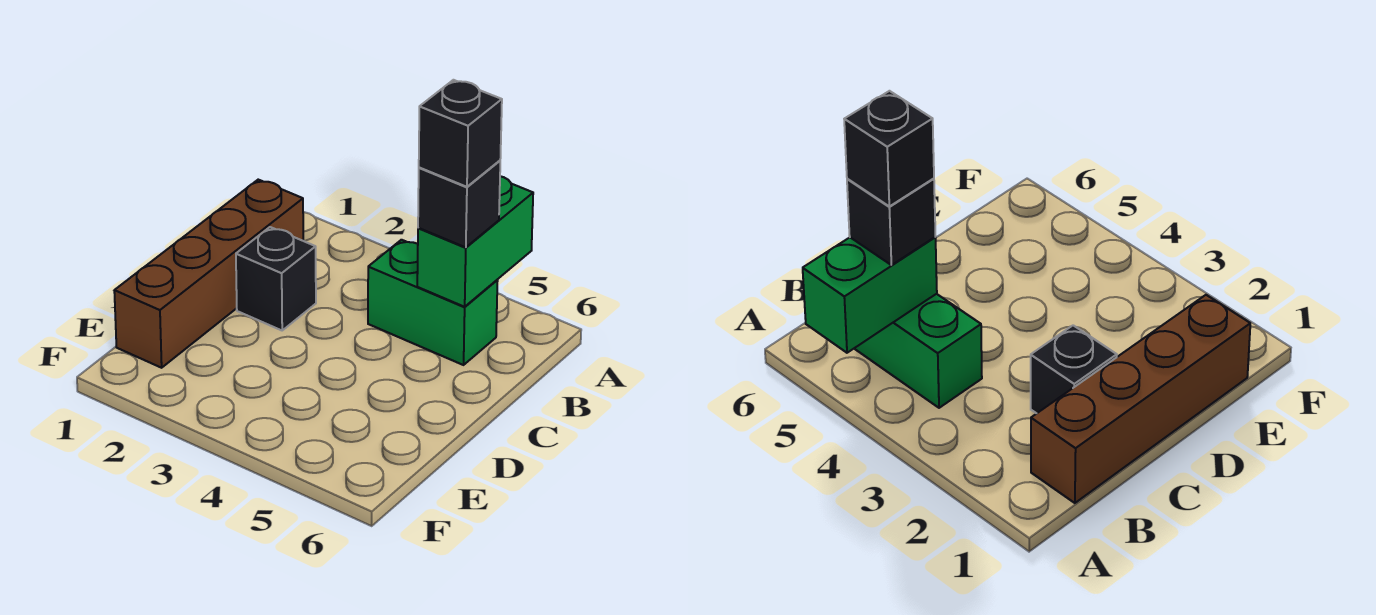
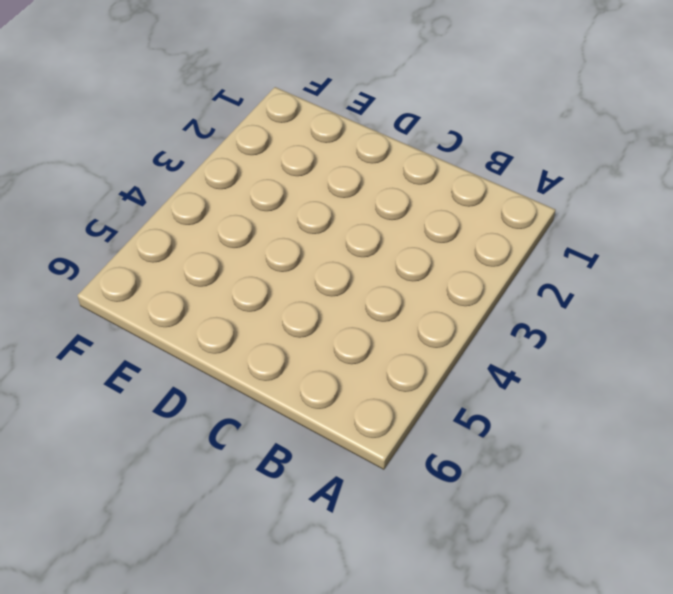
none -> brown 1x4 brick [114,180,303,368]
none -> green 1x2 brick [368,240,498,365]

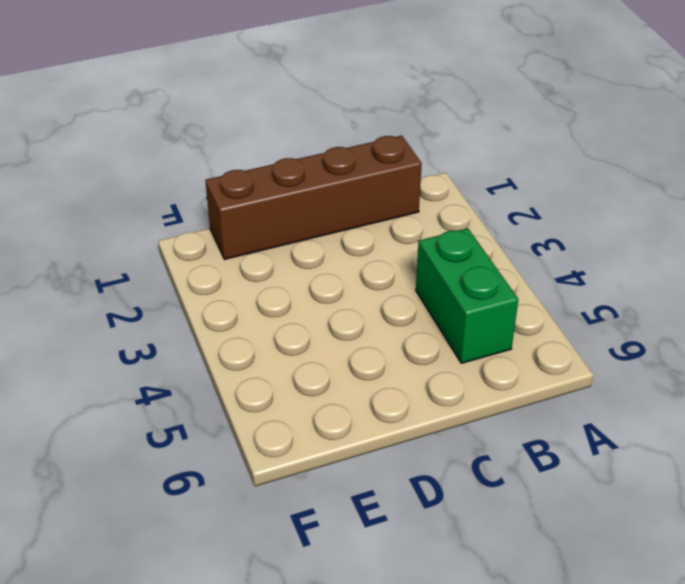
none -> black 1x1 brick [236,227,316,330]
none -> green 1x2 brick [417,176,533,307]

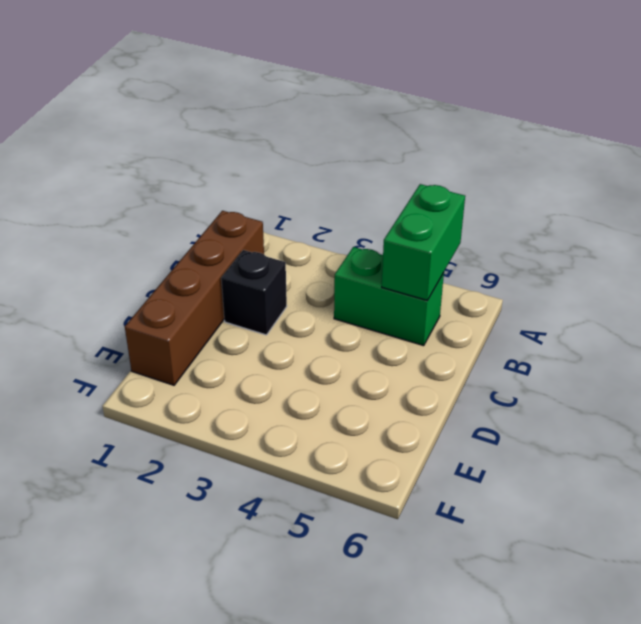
none -> black 1x1 brick [418,161,500,247]
none -> black 1x1 brick [419,80,502,187]

